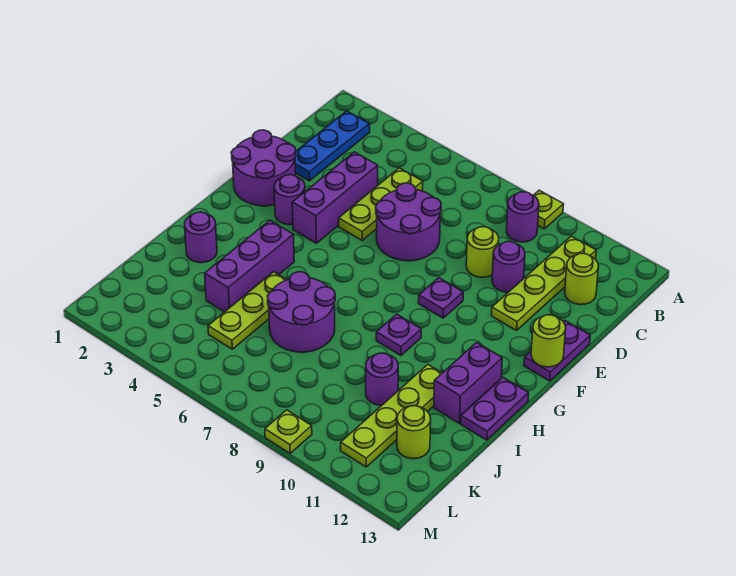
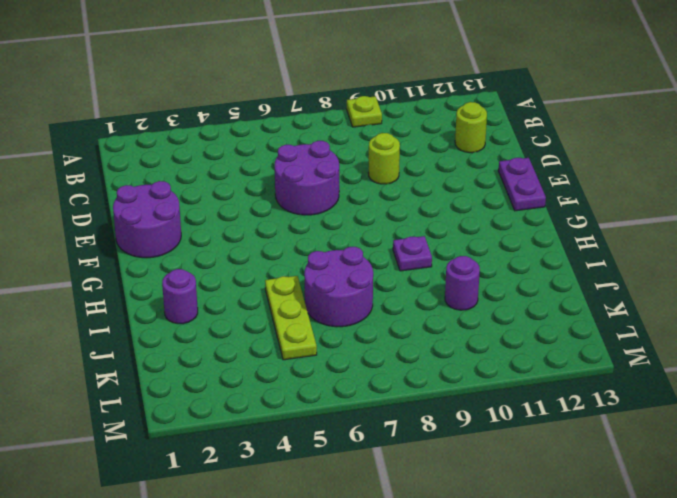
none -> blue 1x3 plate [295,111,370,181]
none -> purple 1x1 round brick [506,192,539,242]
none -> lime 1x4 plate [492,236,596,330]

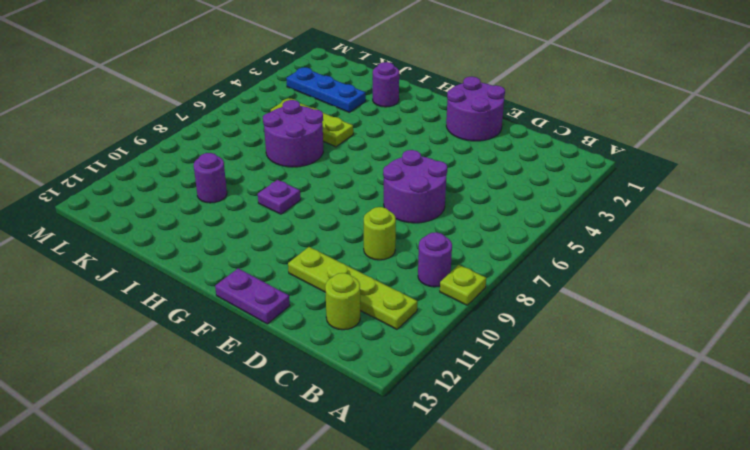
blue 1x3 plate [286,67,366,112] -> blue 1x3 plate moved to [295,111,370,181]
none -> lime 1x3 plate [339,168,423,240]
none -> purple 1x3 brick [292,152,378,243]
none -> purple 1x1 round brick [492,242,525,292]

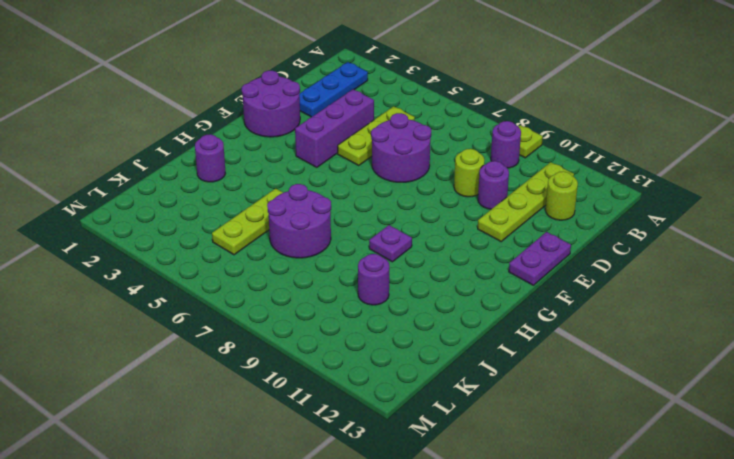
none -> purple 1x1 round brick [274,175,305,225]
none -> purple 1x1 plate [419,278,463,318]
none -> purple 1x3 brick [205,220,294,312]

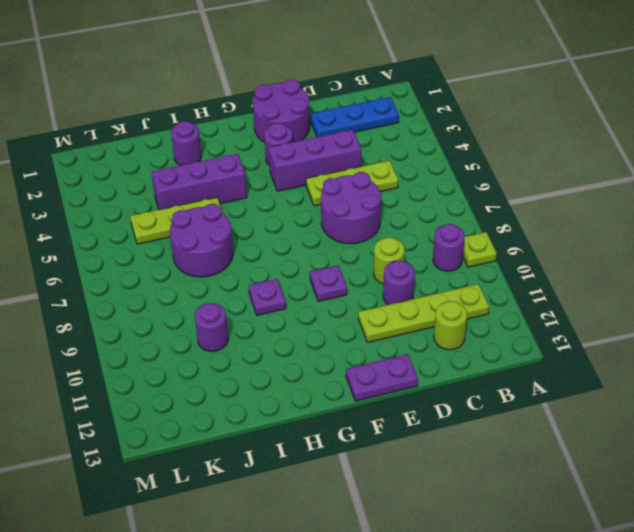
none -> purple 1x2 brick [434,343,502,423]
none -> purple 1x2 plate [461,377,529,440]
none -> lime 1x4 plate [341,365,442,467]

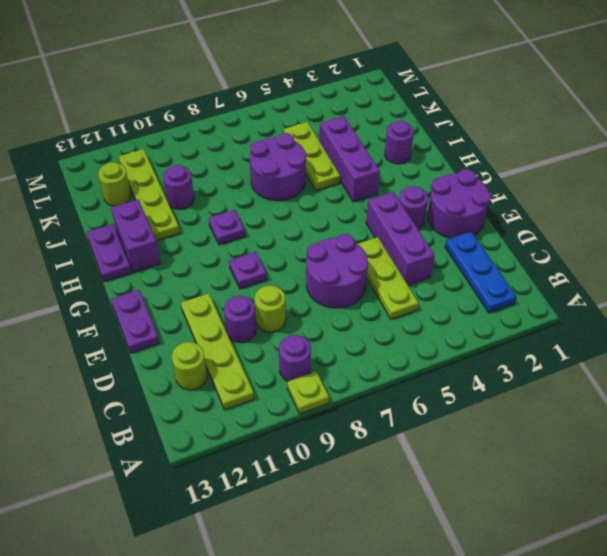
none -> lime 1x1 plate [265,410,312,453]
none -> lime 1x1 round brick [531,315,566,367]

